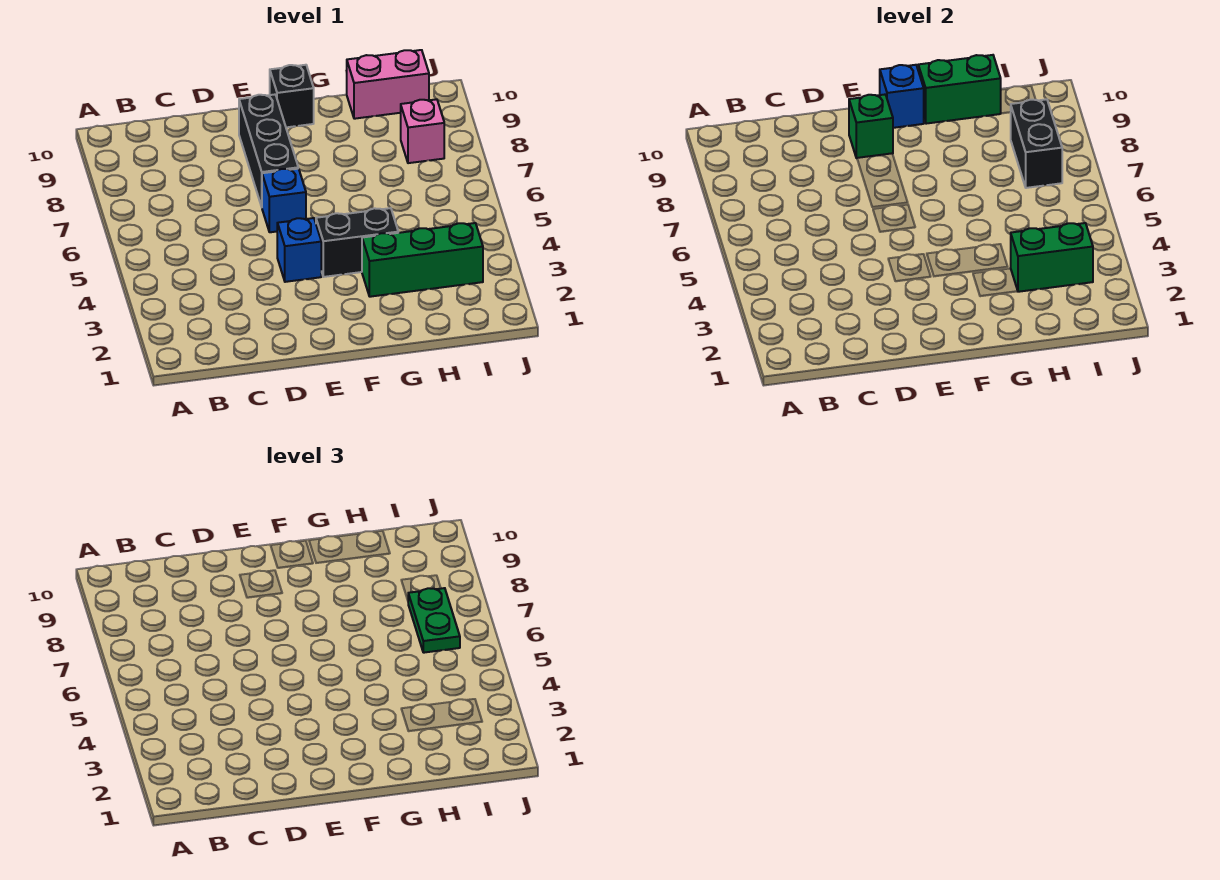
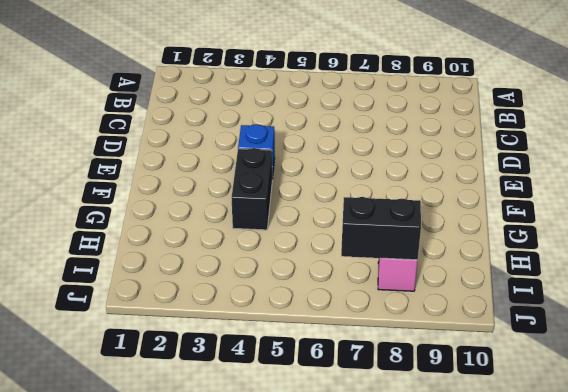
none -> blue 1x1 brick [262,169,306,232]
none -> black 1x3 brick [239,95,298,207]
none -> black 1x1 brick [270,65,314,127]

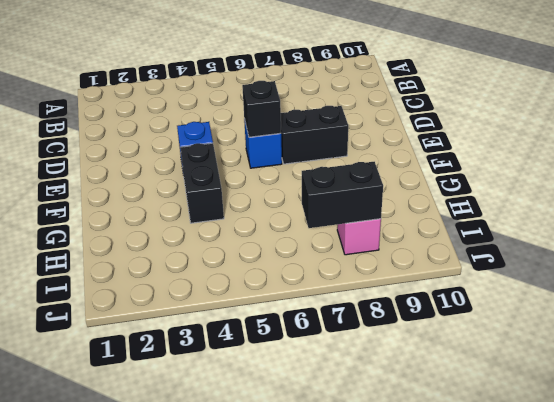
black 1x1 brick [242,81,281,137] -> black 1x1 brick moved to [270,65,314,127]
black 1x2 brick [281,106,348,164] -> black 1x3 brick [239,95,298,207]
none -> green 1x3 brick [362,223,483,297]
none -> pink 1x2 brick [347,50,429,119]
none -> green 1x1 brick [849,95,893,158]

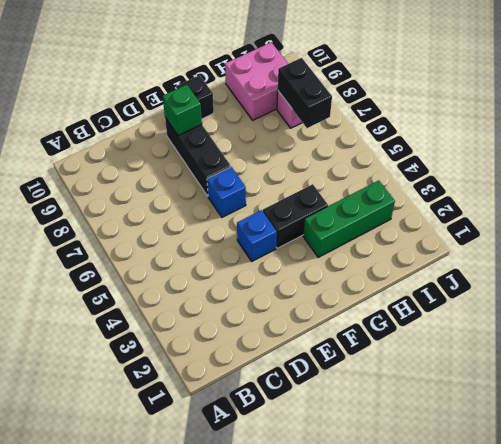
pink 2x2 brick [225,42,288,120] -> pink 1x2 brick [347,50,429,119]
none -> blue 1x1 brick [880,65,924,128]
none -> green 1x2 brick [918,55,1001,124]
none -> green 1x2 brick [1011,223,1093,292]

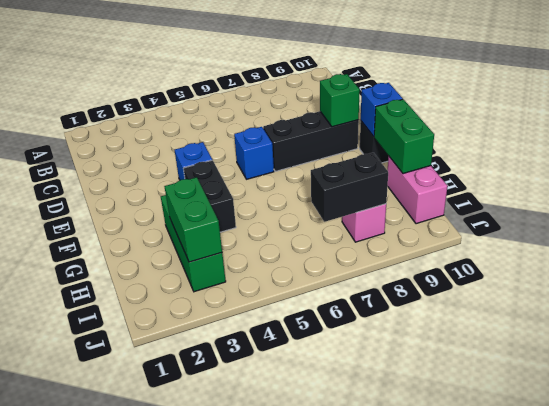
none -> green 1x2 plate [408,588,460,653]

